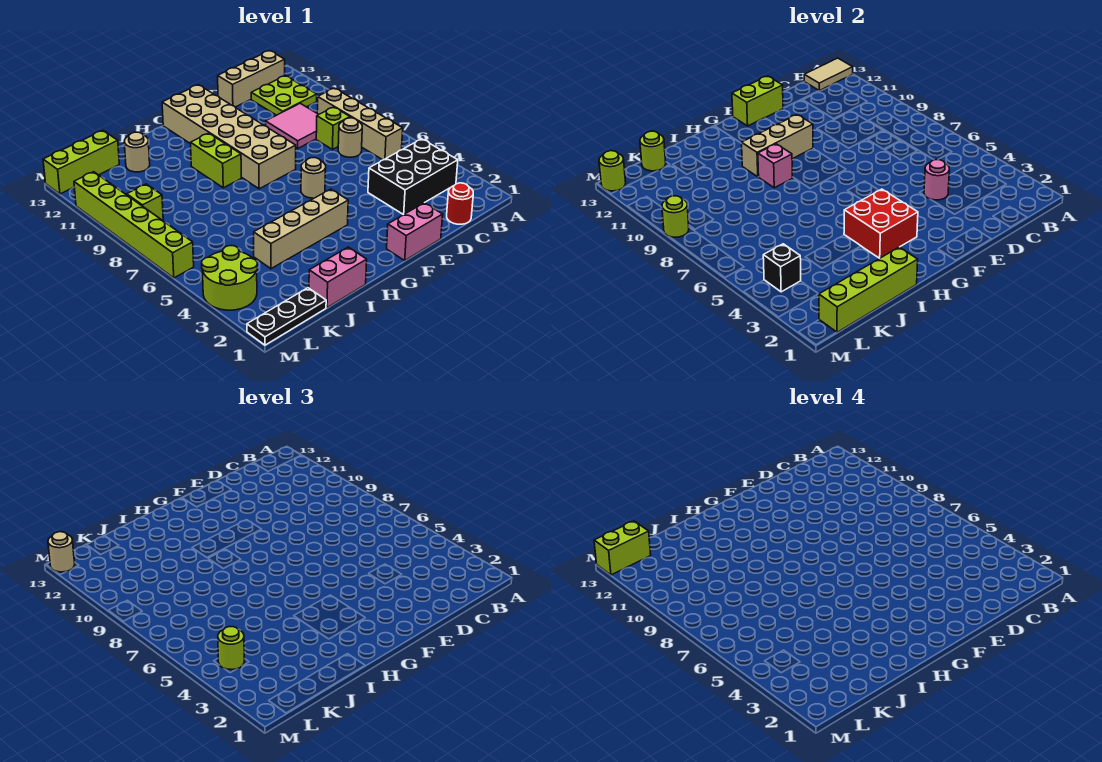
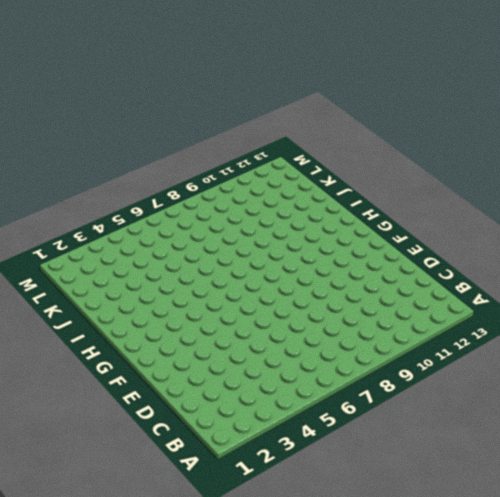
none -> black 2x3 brick [368,139,458,215]
none -> tan 1x4 brick [317,88,403,160]
none -> lime 2x2 plate [251,76,317,115]
none -> tan 1x3 brick [218,51,285,107]

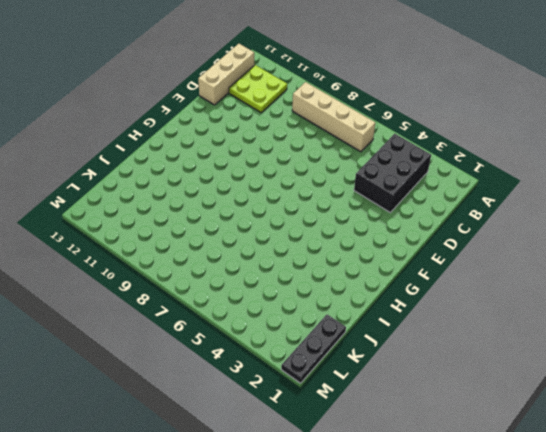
none -> red 1x1 round brick [447,183,473,224]
none -> tan 1x1 round brick [338,118,362,157]
none -> lime 1x1 brick [316,107,350,149]
none -> pink 2x2 tile [266,103,319,148]

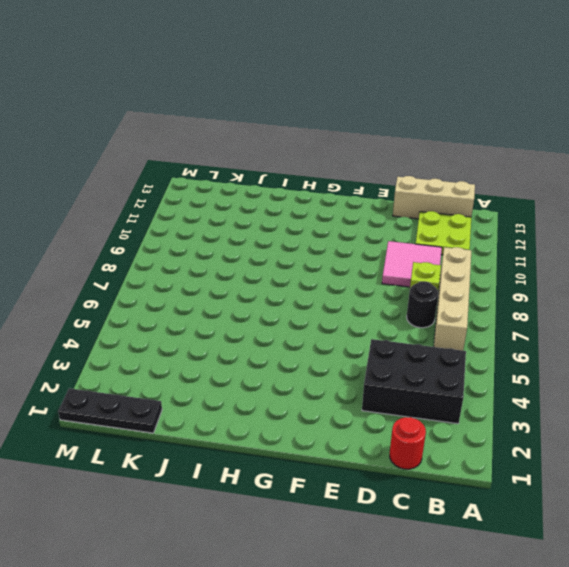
black 1x1 round brick [407,281,438,328] -> tan 1x1 round brick [338,118,362,157]
none -> pink 1x2 brick [387,203,443,260]
none -> tan 1x1 round brick [301,158,326,198]
none -> tan 2x6 brick [162,85,296,189]
none -> tan 1x4 brick [254,189,348,269]

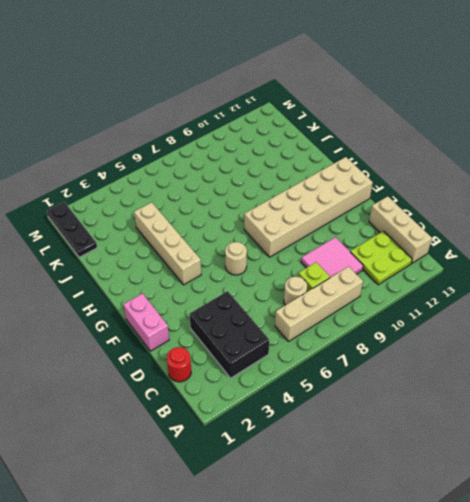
none -> lime 1x2 brick [191,133,241,188]
none -> pink 1x2 brick [309,247,367,308]
none -> tan 1x1 round brick [124,132,150,172]
none -> lime 1x3 brick [43,131,119,194]

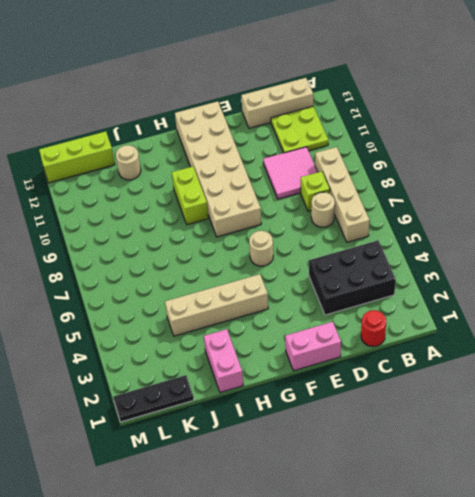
pink 1x2 brick [204,329,243,392] -> pink 1x2 brick turned to [309,247,367,308]
none -> lime 2x2 round brick [202,246,257,310]
none -> lime 1x1 brick [127,184,163,220]
none -> lime 1x6 brick [74,172,194,278]
none -> tan 1x2 tile [804,58,853,91]

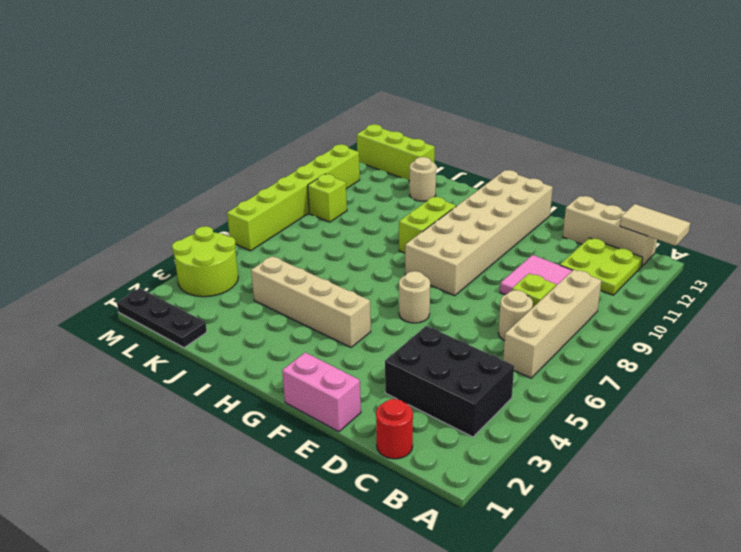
none -> pink 1x2 brick [309,247,367,308]
none -> pink 1x1 round brick [924,159,949,200]
none -> lime 1x2 brick [732,76,783,126]
none -> tan 1x3 brick [741,114,813,177]

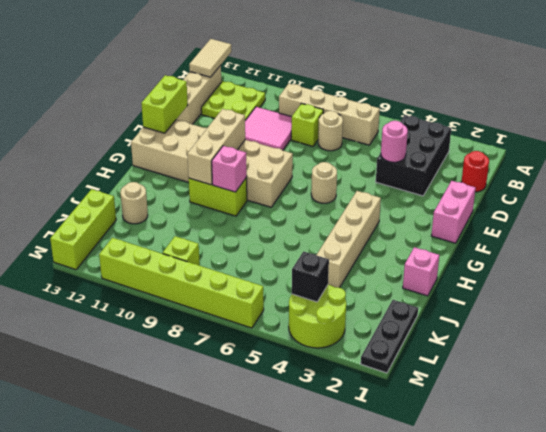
pink 1x1 brick [403,247,439,296] -> pink 1x2 brick [309,247,367,308]
none -> red 2x2 brick [844,189,918,258]
none -> lime 1x4 brick [819,247,918,332]
none -> lime 1x1 round brick [640,131,666,171]
none -> lime 1x1 round brick [662,196,689,237]

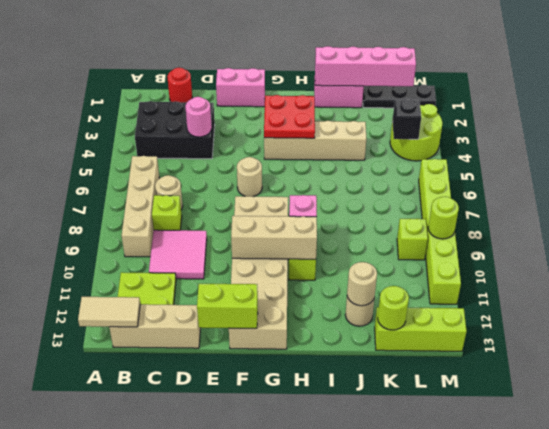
red 2x2 plate [264,95,315,138] -> red 2x2 brick [844,189,918,258]
pink 1x4 brick [315,46,416,86] -> lime 1x4 brick [819,247,918,332]
tan 1x1 round brick [347,262,377,306] -> tan 1x1 round brick moved to [48,532,75,572]
none -> lime 1x1 round brick [599,151,626,191]
none -> lime 1x1 round brick [218,627,244,670]
none -> lime 1x2 brick [594,521,651,575]

